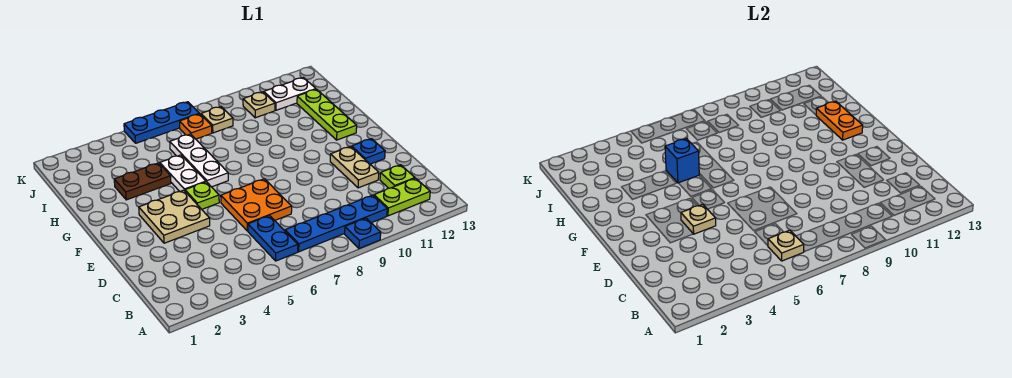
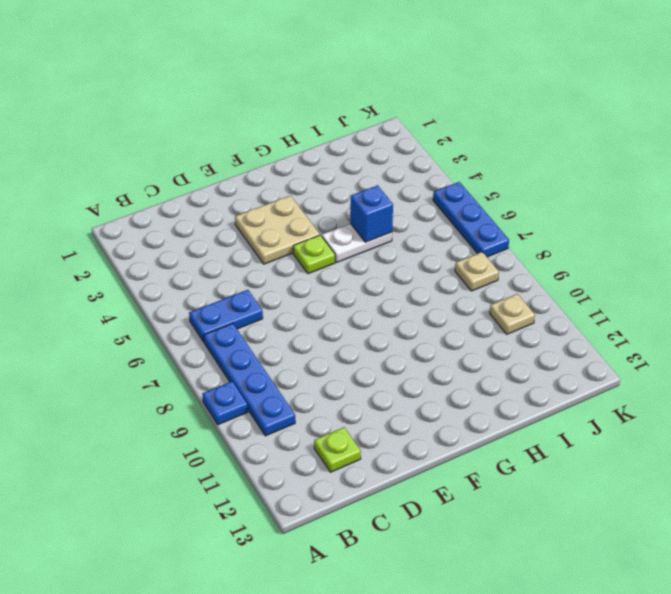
none -> lime 1x2 plate [374,178,430,216]
none -> orange 2x2 plate [221,179,292,231]
none -> tan 1x2 plate [330,146,379,188]

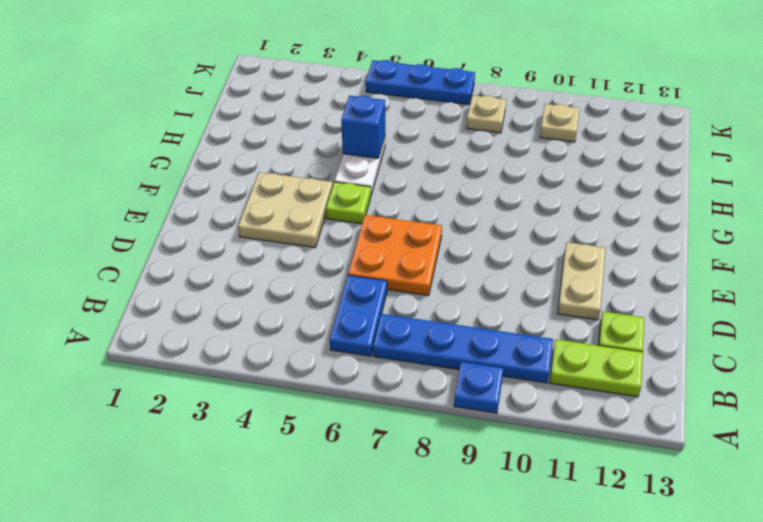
none -> blue 1x1 plate [352,139,385,164]
none -> white 1x3 plate [170,134,228,187]
none -> lime 1x3 plate [297,89,357,140]

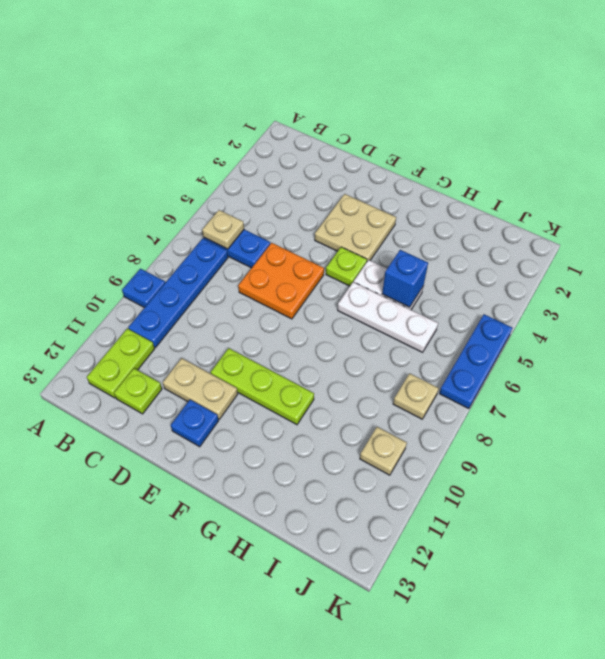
lime 1x3 plate [211,348,314,425] -> lime 1x3 plate moved to [297,89,357,140]
none -> brown 1x2 plate [114,163,171,200]
none -> orange 1x1 plate [179,114,212,139]
none -> white 1x2 plate [264,78,316,110]

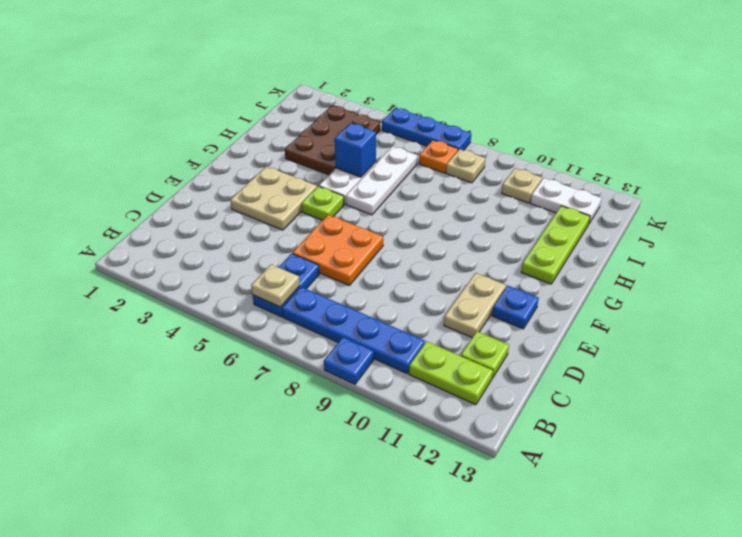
brown 2x3 plate [285,105,380,175] -> brown 1x2 plate [114,163,171,200]
none -> tan 1x1 plate [681,204,716,234]
none -> orange 1x2 plate [816,101,863,140]

